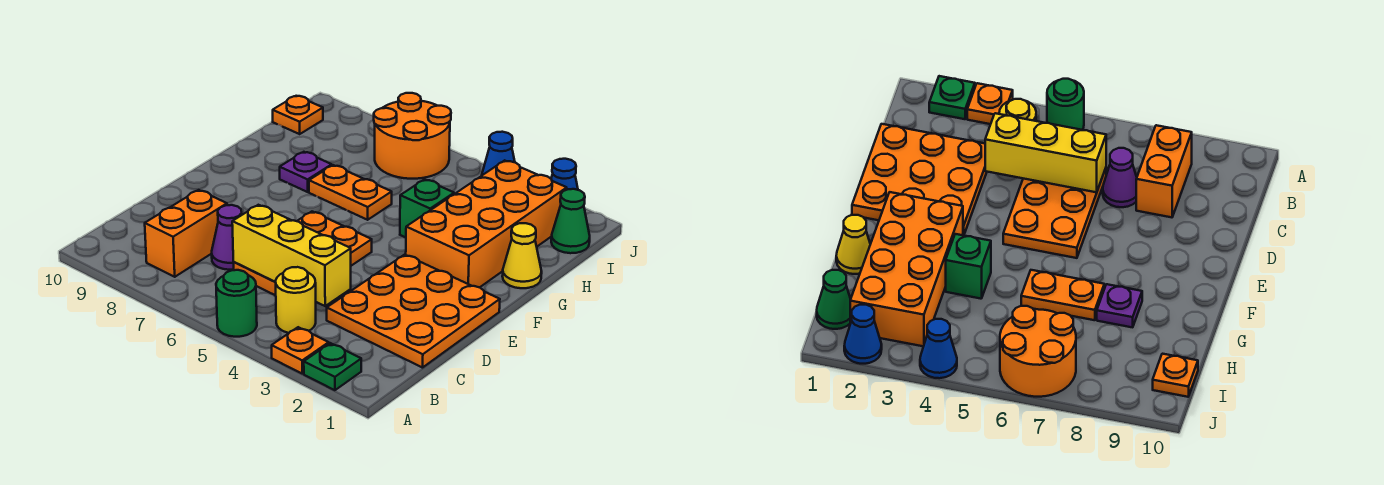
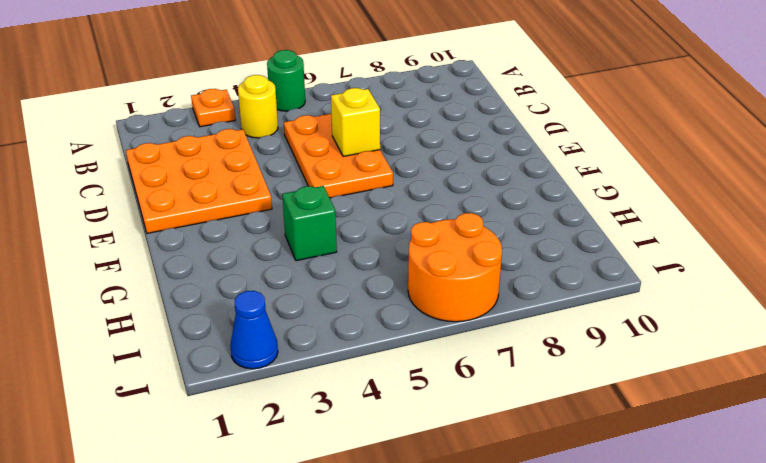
yellow 1x1 brick [331,88,380,157] -> none
none -> green 1x1 plate [304,343,361,390]
none -> orange 1x2 brick [145,190,227,277]
none -> purple 1x1 cone [212,205,242,270]

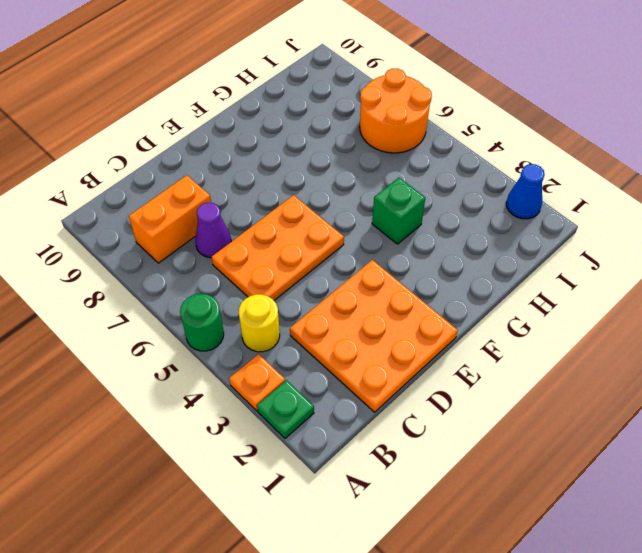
none -> orange 2x4 brick [406,160,567,287]
none -> yellow 1x1 cone [502,223,542,288]
none -> orange 1x2 plate [309,165,392,220]

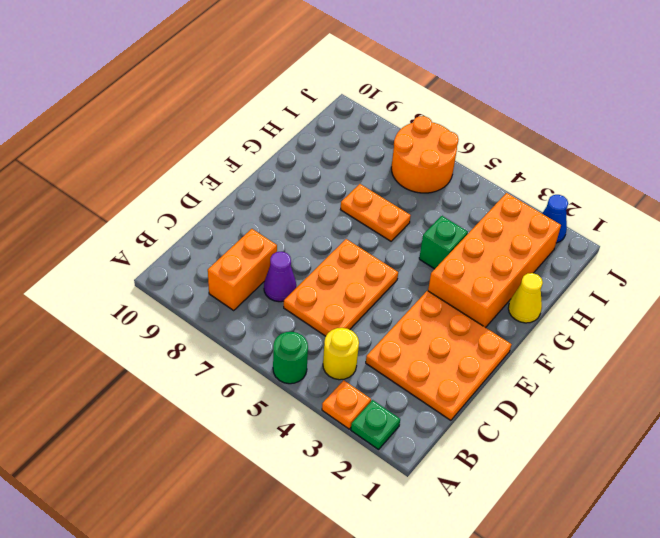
none -> purple 1x1 plate [280,152,332,192]
none -> green 1x1 cone [551,189,590,253]
none -> orange 1x1 plate [273,96,323,134]

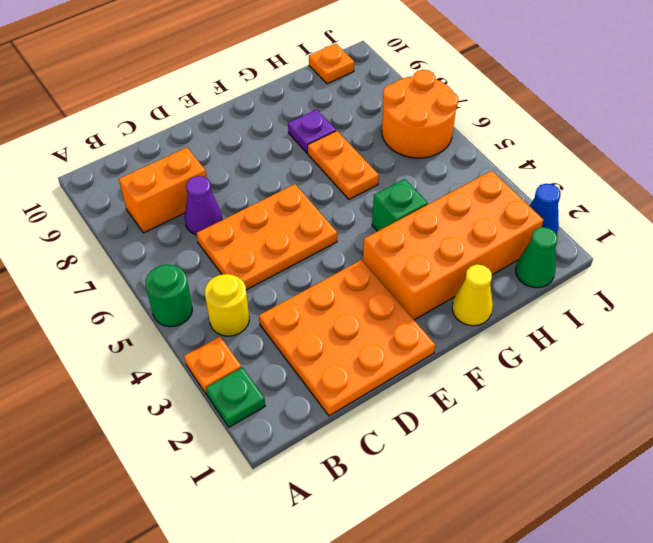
none -> blue 1x1 cone [482,132,515,175]
none -> yellow 1x3 brick [232,205,351,306]

